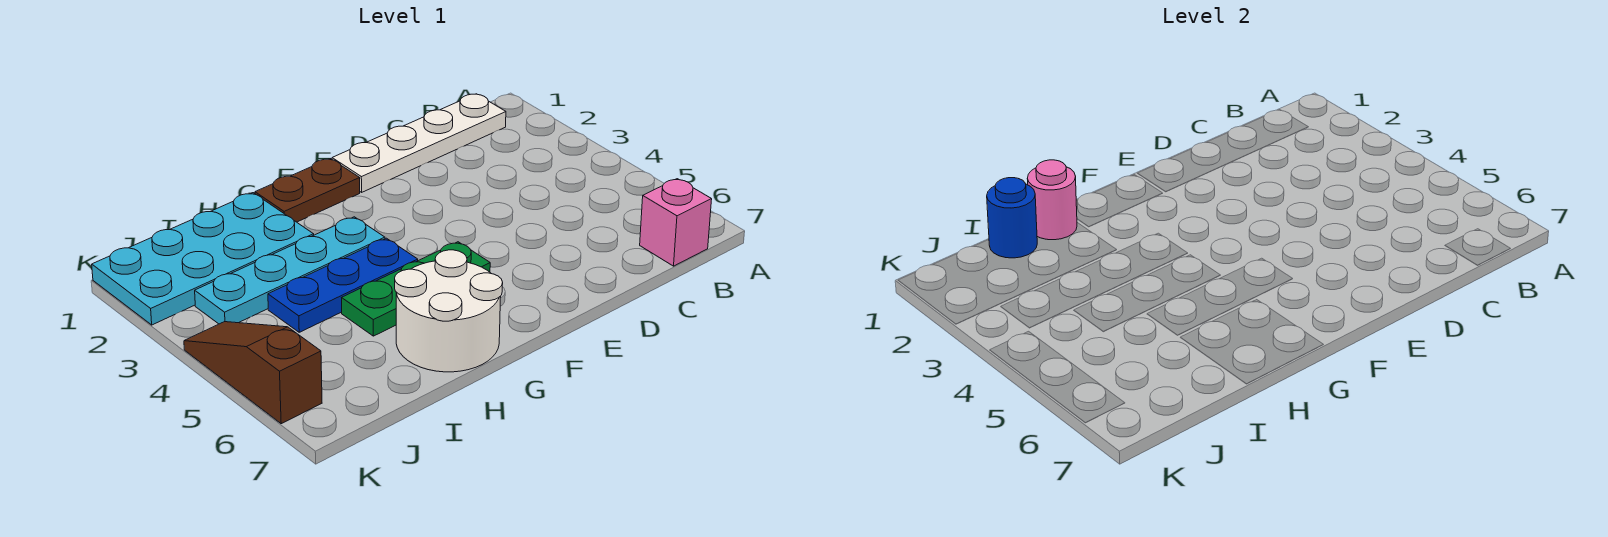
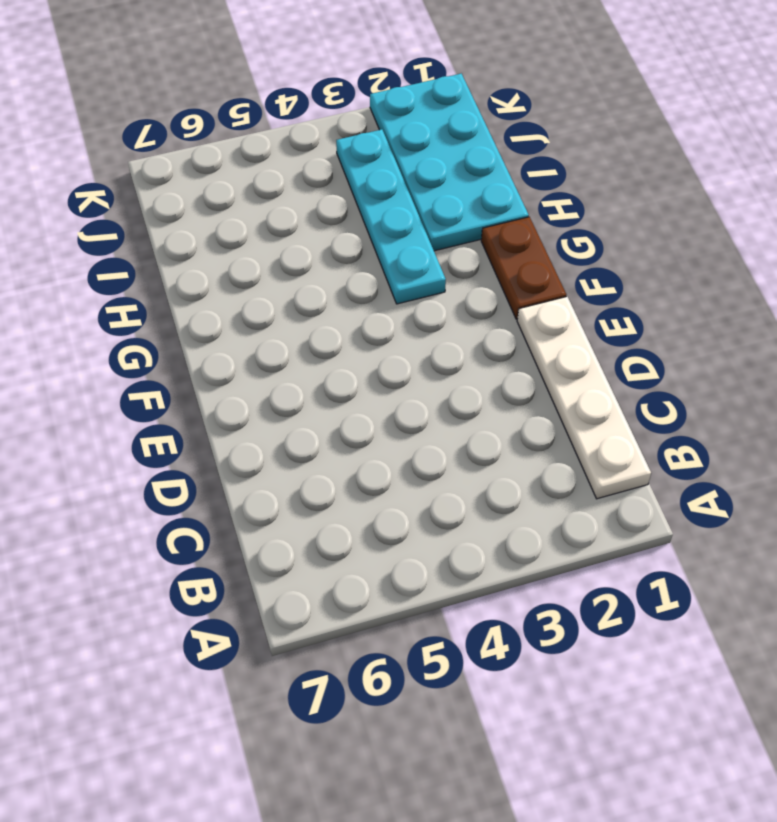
none -> pink 1x1 brick [640,179,712,266]
none -> green 1x3 plate [342,242,490,336]

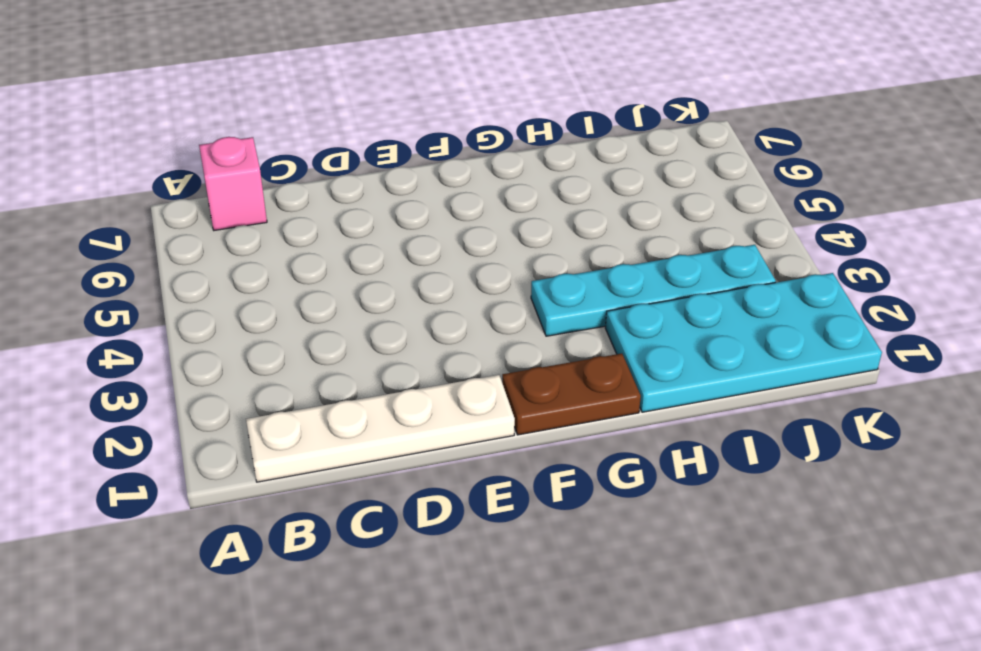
none -> green 1x3 plate [342,242,490,336]
none -> blue 1x3 plate [268,238,418,332]

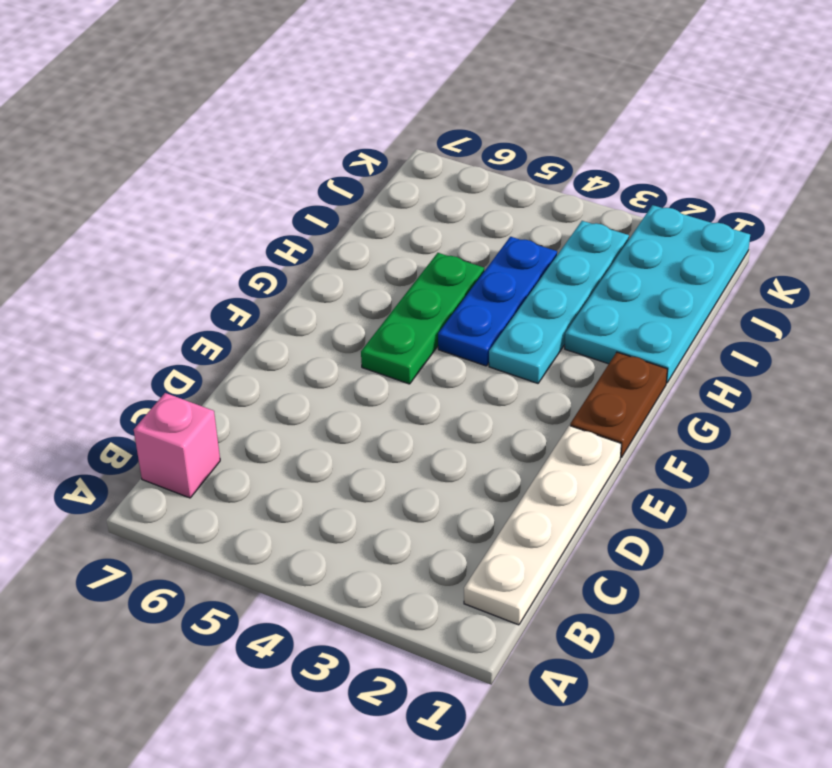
none -> white 2x2 round brick [395,250,503,372]
none -> brown 1x3 slope [184,322,322,424]

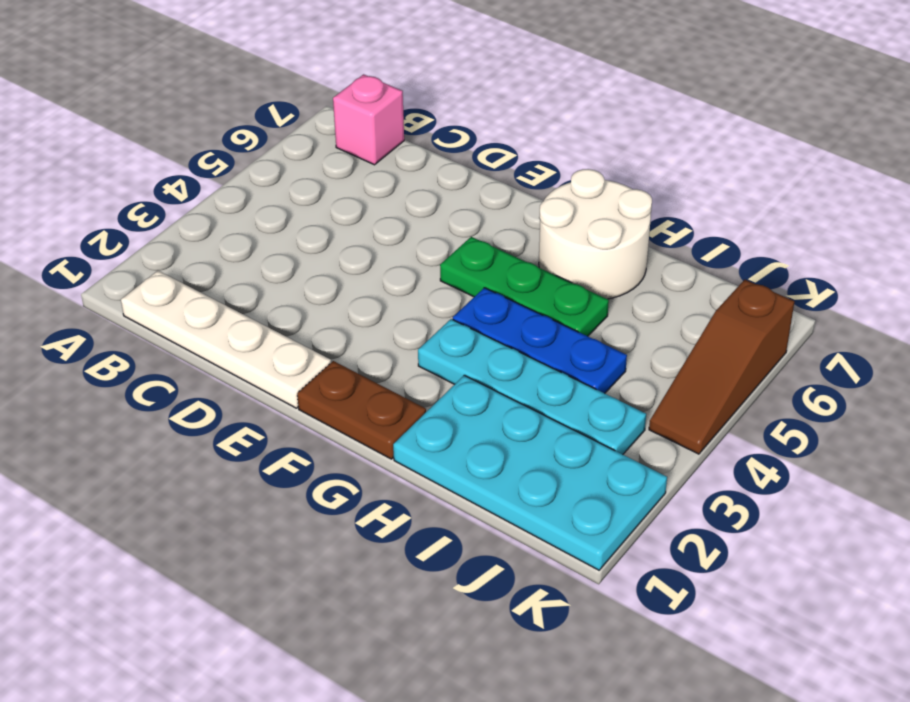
none -> pink 1x1 round brick [1027,160,1077,240]
none -> blue 1x1 round brick [987,178,1037,258]

